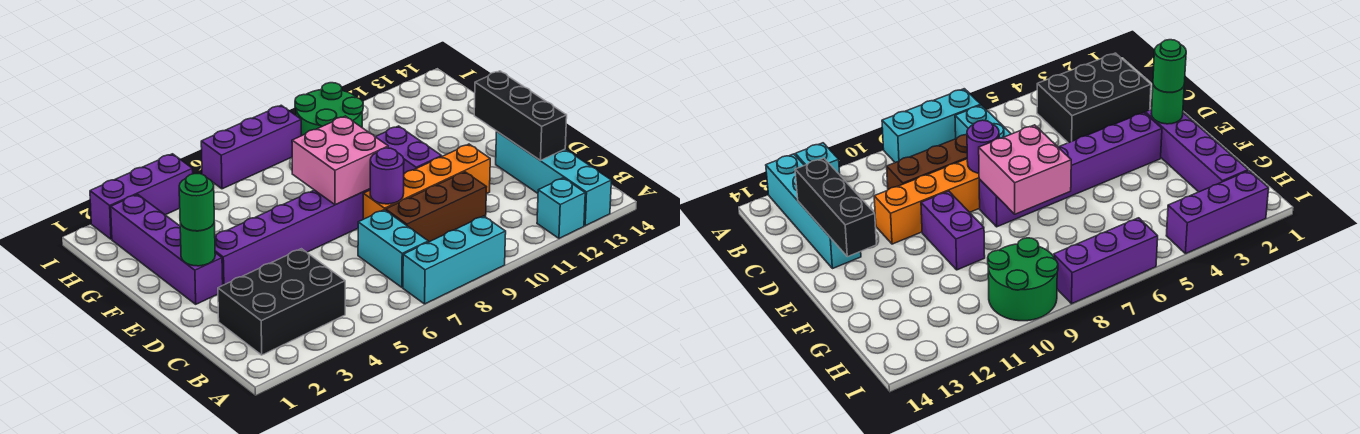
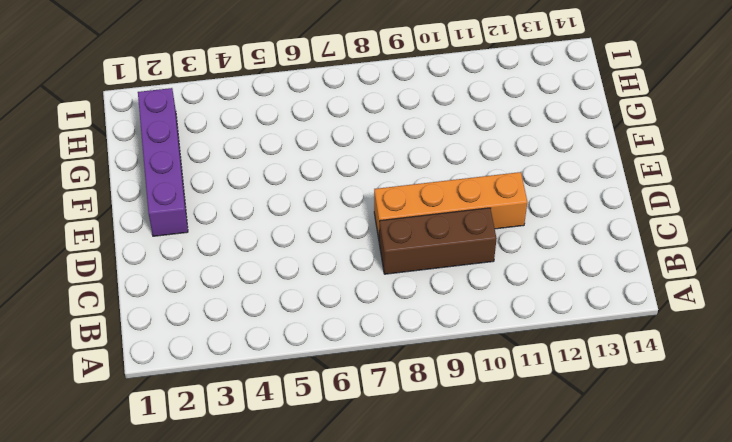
none -> cyan 1x3 brick [403,216,506,304]
none -> cyan 1x1 brick [537,178,585,238]
none -> cyan 1x4 brick [496,132,611,226]

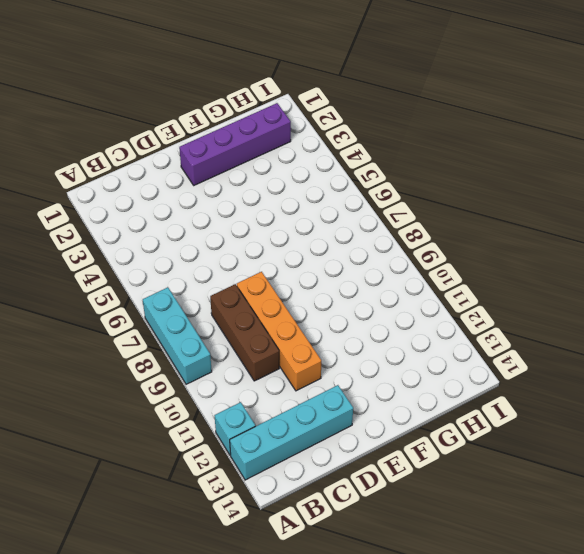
none -> black 2x3 brick [218,249,345,355]
none -> cyan 1x2 brick [358,210,428,287]
none -> purple 1x6 brick [215,189,370,285]

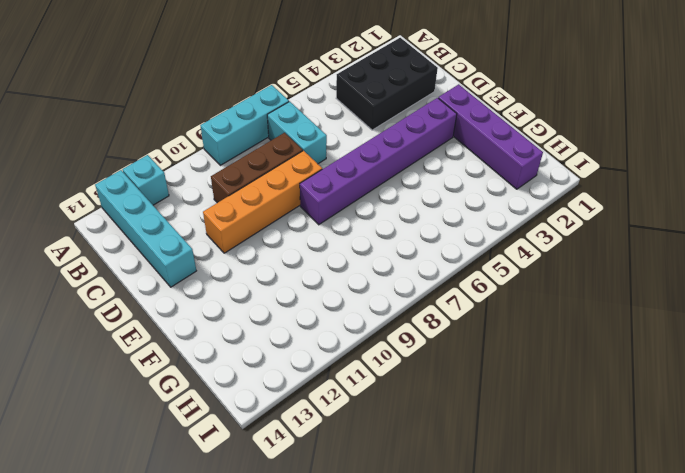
none -> purple 1x2 brick [376,126,442,174]
none -> green 2x2 round brick [295,83,363,136]
none -> purple 1x3 brick [90,154,193,239]

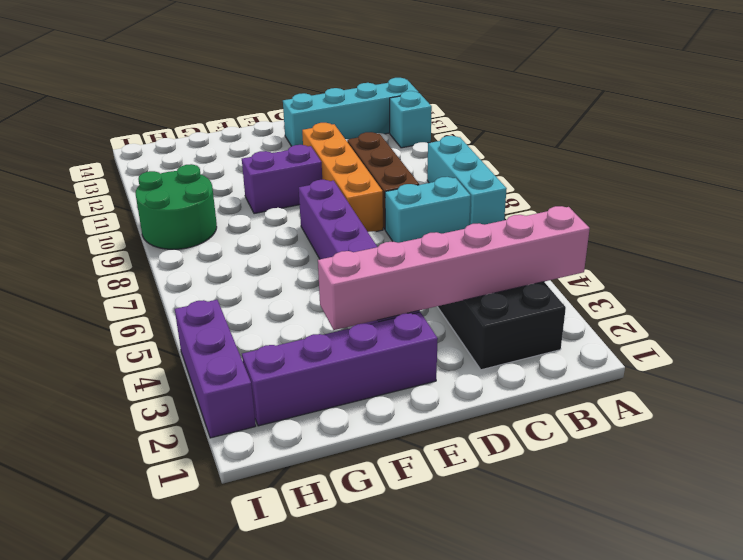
pink 1x6 brick [318,206,590,330] -> none
none -> purple 1x3 brick [201,105,301,189]
none -> black 1x3 brick [474,71,567,161]
none -> purple 1x1 round brick [370,148,404,204]

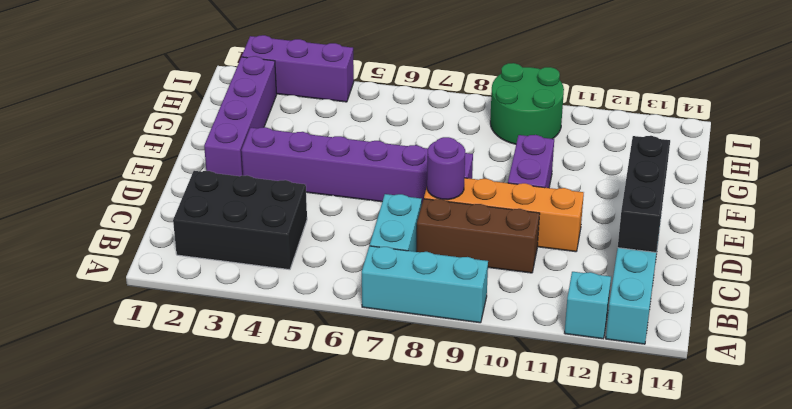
none -> purple 1x3 brick [201,105,301,189]
none -> green 1x1 round brick [180,222,215,266]
none -> pink 2x2 brick [292,116,388,205]

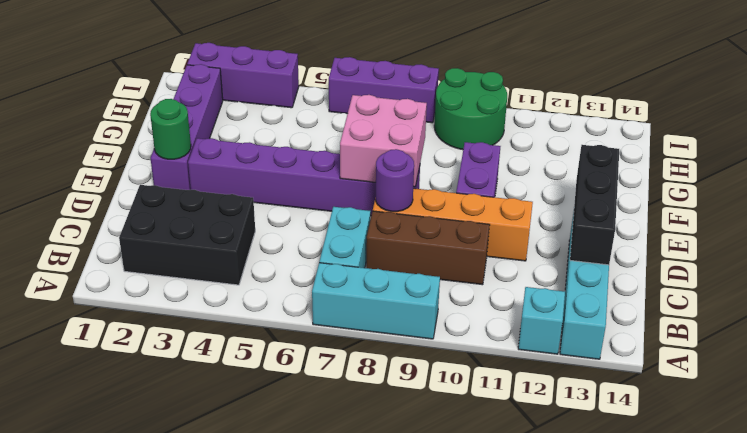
none -> green 1x1 round brick [179,174,214,231]

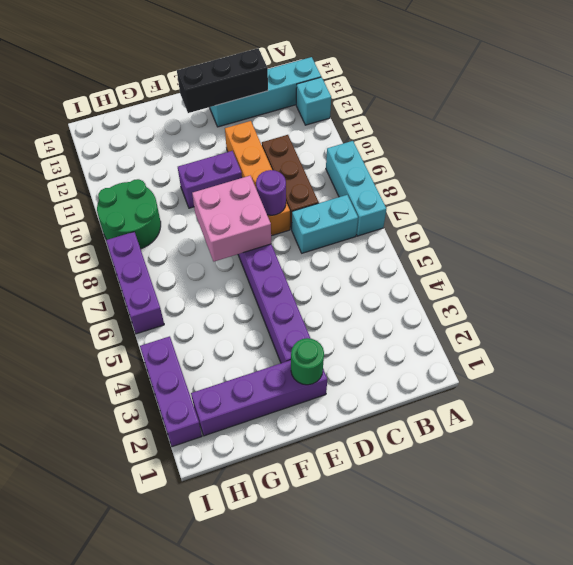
none -> black 2x3 brick [218,249,345,355]
none -> green 1x1 round brick [179,174,214,231]

